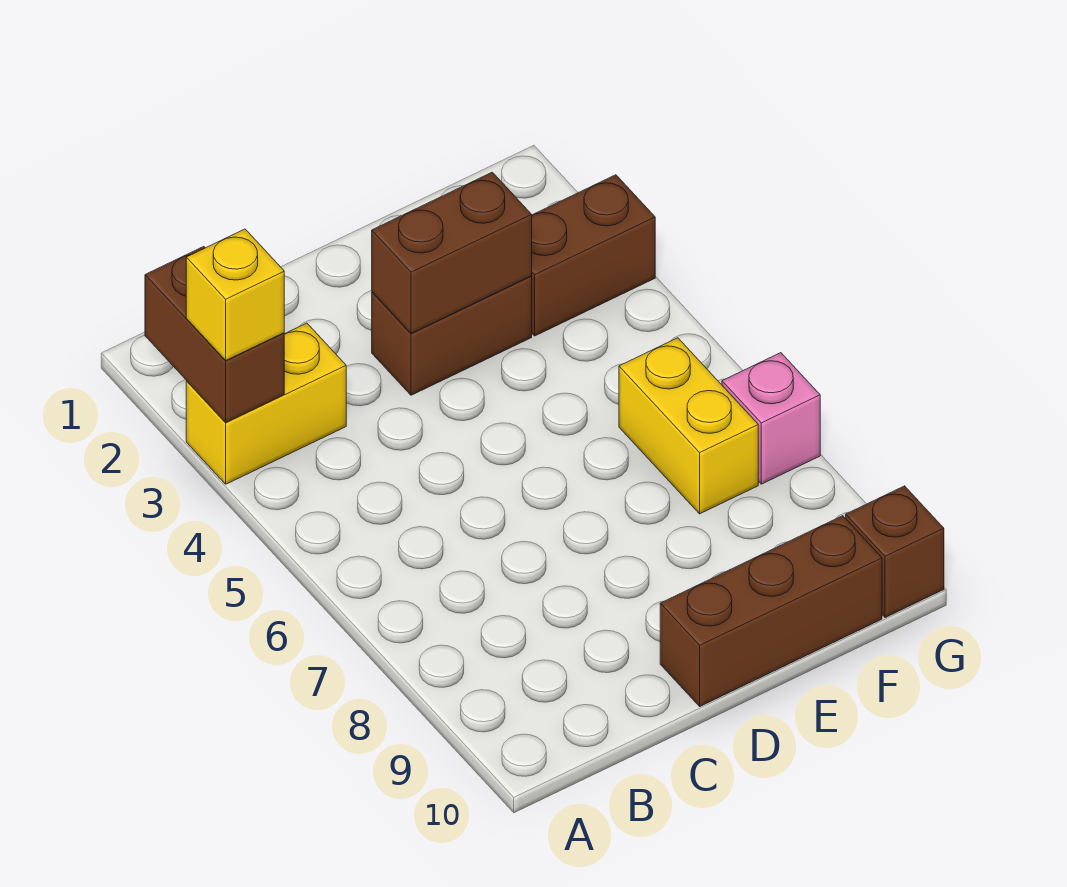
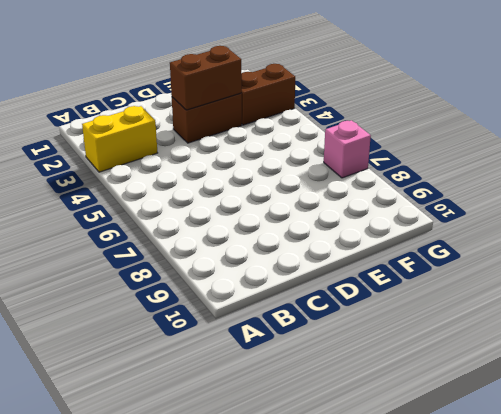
none -> brown 1x3 brick [660,516,882,706]
none -> yellow 1x2 brick [619,338,758,514]

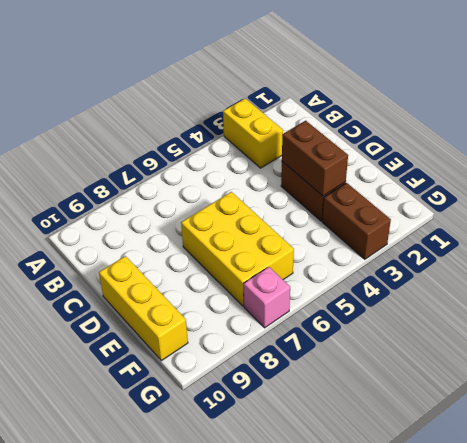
yellow 2x3 brick [181,192,294,306] -> yellow 1x2 brick [619,338,758,514]
yellow 1x3 brick [99,256,188,361] -> brown 1x3 brick [660,516,882,706]
none -> brown 1x1 brick [846,486,944,618]
none -> brown 1x2 brick [145,247,284,422]

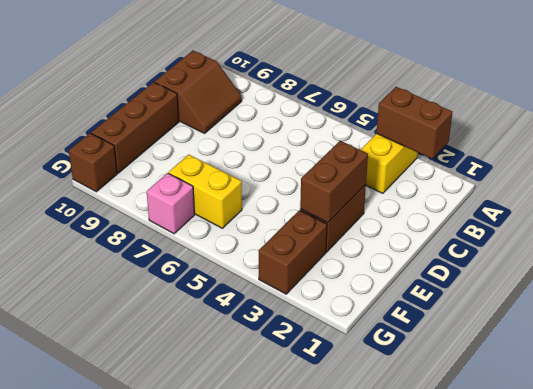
brown 2x2 slope [155,51,242,133] -> none
none -> yellow 1x1 brick [186,229,284,361]

